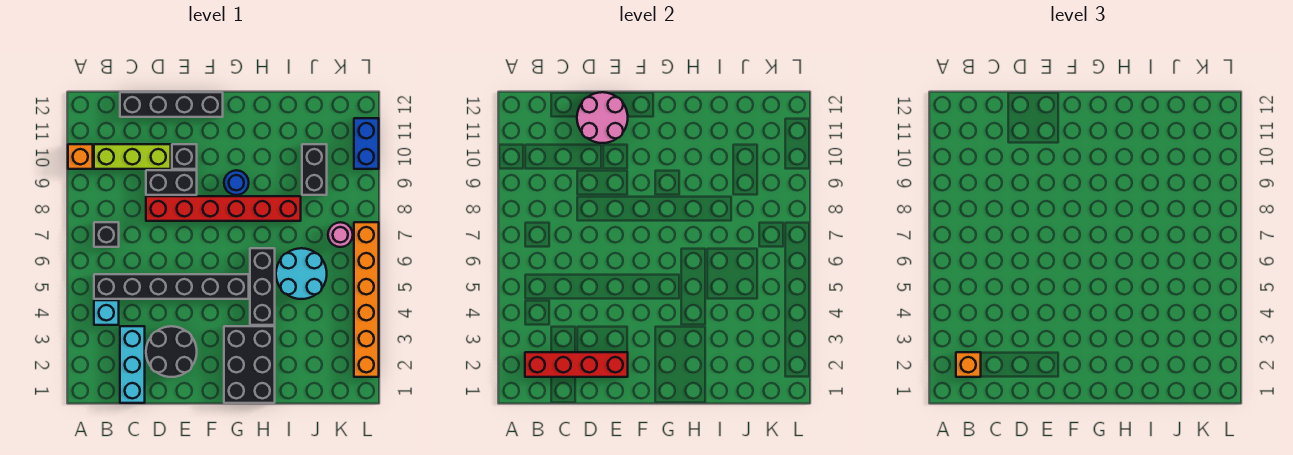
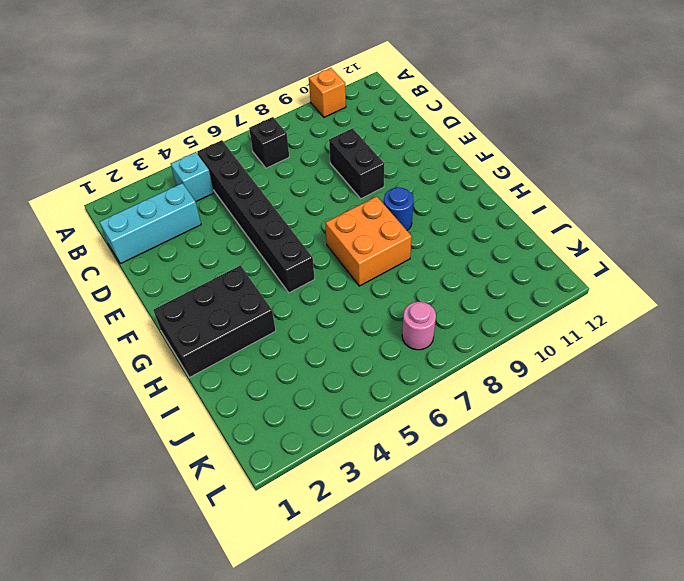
orange 2x2 brick [325,196,412,286] -> red 1x6 brick [146,196,301,221]
none -> lime 1x3 brick [94,144,171,169]
none -> black 1x4 brick [120,92,223,117]
none -> black 2x2 round brick [146,326,197,377]

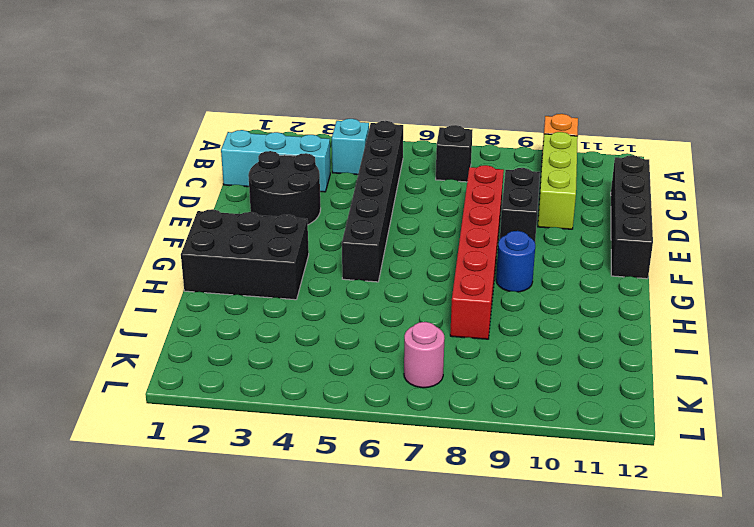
none -> black 1x1 brick [172,144,197,169]
none -> black 1x3 brick [250,248,275,325]
none -> cyan 2x2 round brick [276,248,327,299]

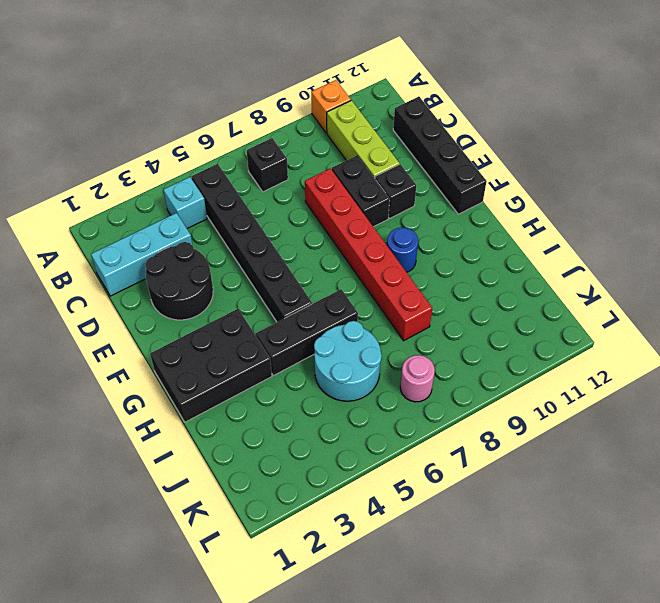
none -> black 1x2 brick [302,144,327,195]
none -> orange 1x6 brick [354,222,379,377]
none -> blue 1x2 brick [354,118,379,169]

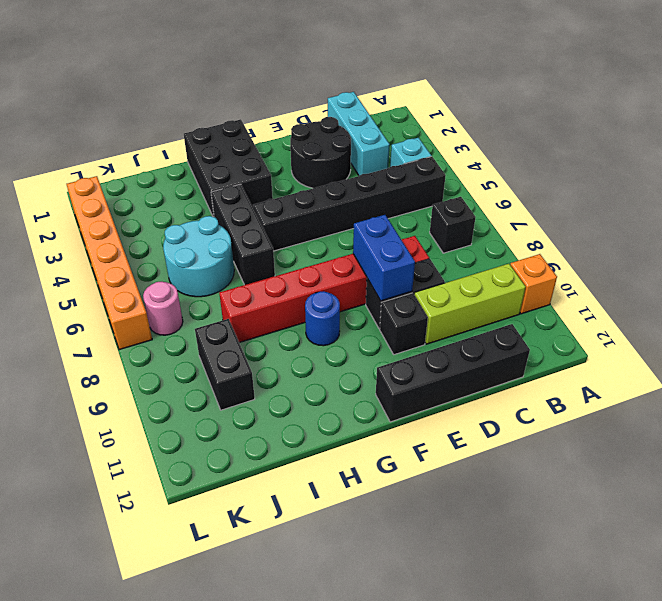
blue 1x2 brick [353,215,415,301] -> blue 1x2 brick moved to [354,118,379,169]
none -> red 1x4 brick [525,352,628,377]
none -> pink 2x2 round brick [577,92,628,143]
none -> orange 1x1 brick [956,352,981,377]

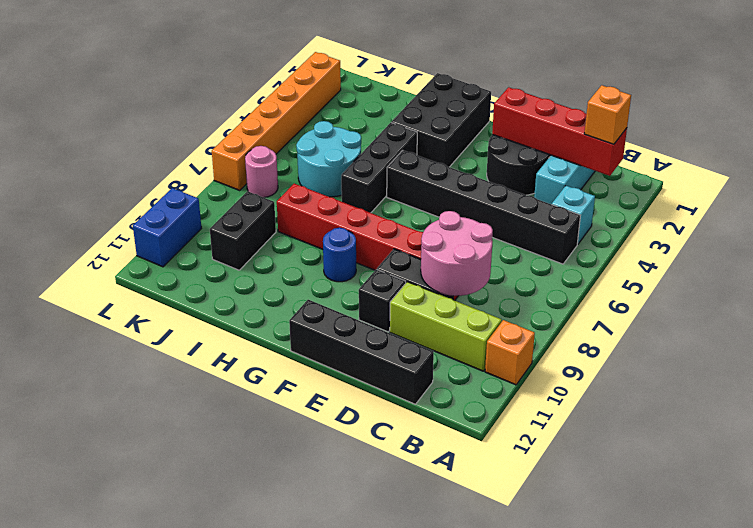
pink 2x2 round brick [421,211,493,296] -> pink 2x2 round brick moved to [577,92,628,143]
none -> black 1x1 brick [94,222,119,247]

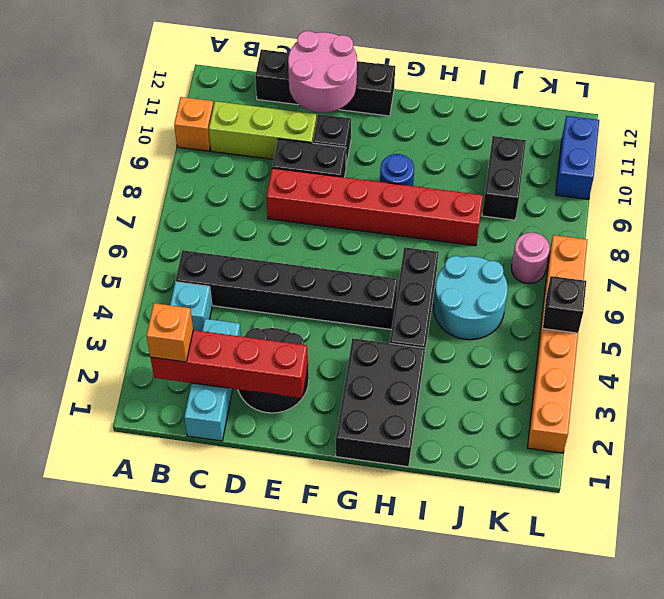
black 1x1 brick [543,276,586,333] -> black 1x1 brick moved to [94,222,119,247]

